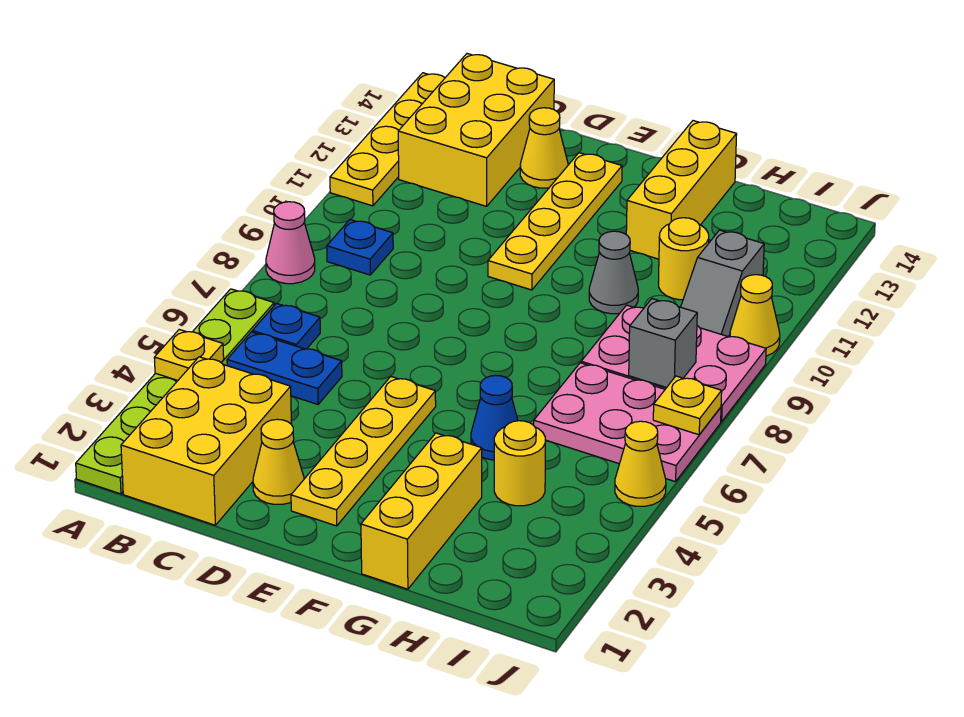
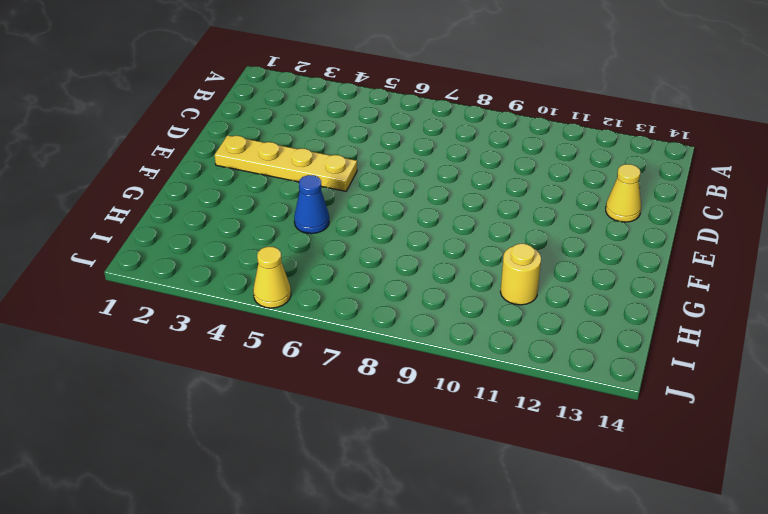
none -> lime 1x6 plate [76,289,274,494]
none -> pink 1x1 cone [266,202,315,284]
none -> yellow 1x4 plate [330,73,445,206]

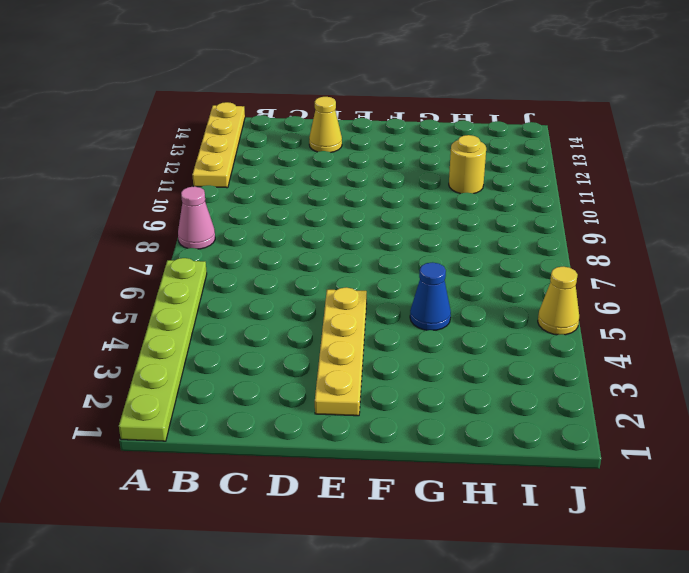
none -> yellow 2x3 brick [121,357,291,525]
none -> blue 1x2 plate [227,332,342,404]
none -> blue 1x1 plate [252,303,320,349]

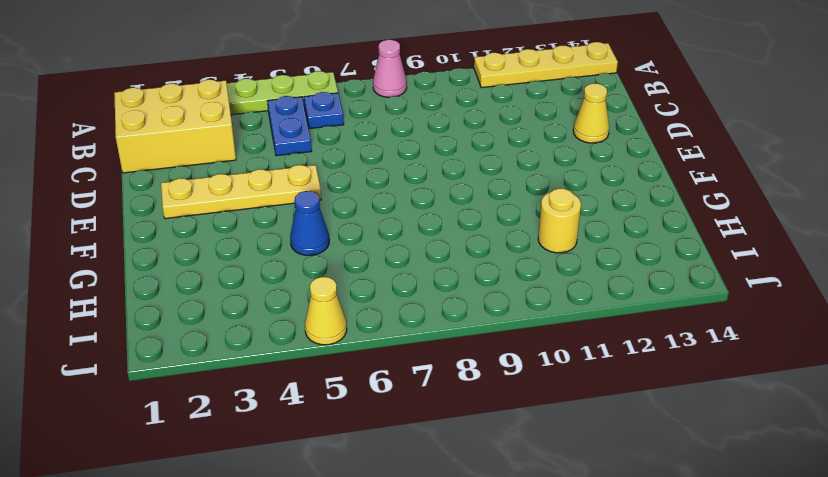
none -> blue 1x1 plate [327,220,393,275]
none -> yellow 2x3 brick [398,54,554,206]
none -> yellow 1x1 cone [253,419,304,504]

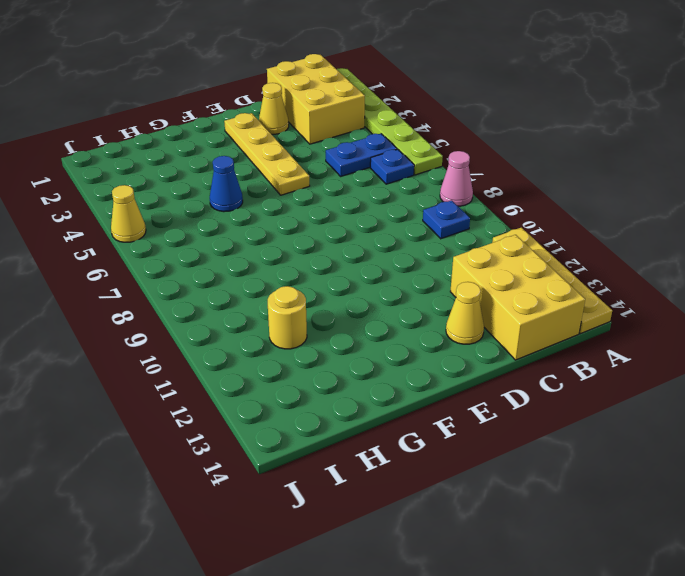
none -> yellow 1x4 plate [488,153,622,290]
none -> yellow 1x3 brick [361,433,482,589]
none -> grey 1x1 cone [589,231,638,314]

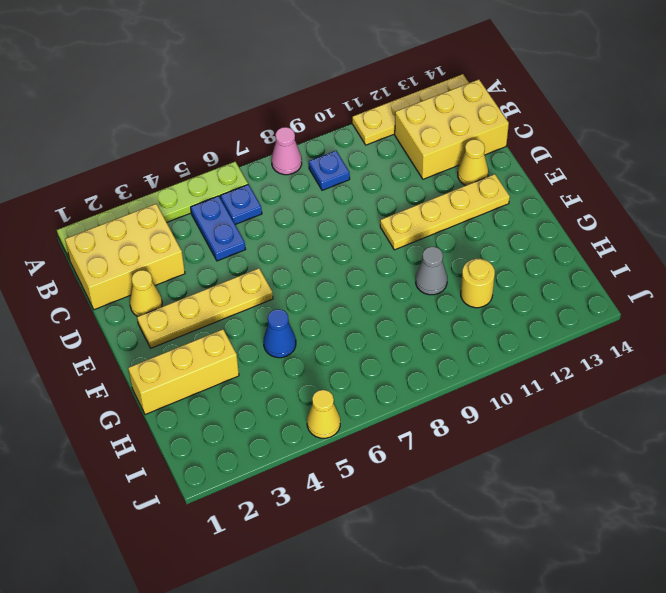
none -> yellow 1x3 brick [626,121,737,259]
none -> yellow 1x1 round brick [494,421,545,506]
none -> pink 2x3 plate [534,363,721,482]

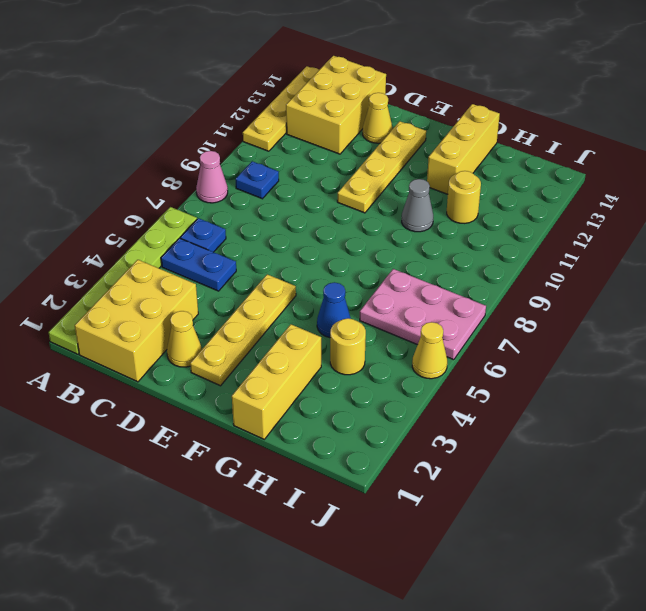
none -> pink 2x3 plate [581,305,766,422]
none -> grey 1x2 slope [681,230,764,336]
none -> yellow 1x1 cone [730,275,780,356]

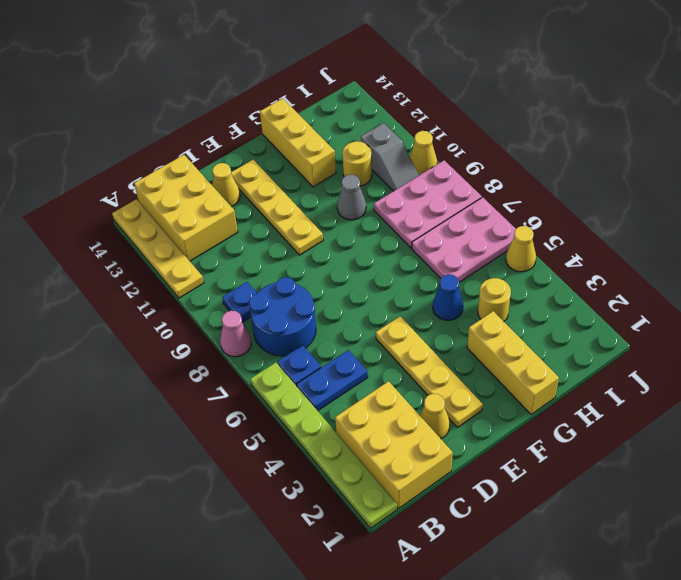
blue 2x2 round brick [249,277,316,356] -> none
none -> yellow 1x1 plate [154,330,224,380]
none -> grey 1x1 brick [629,299,697,388]
none -> yellow 1x1 plate [653,376,722,435]

